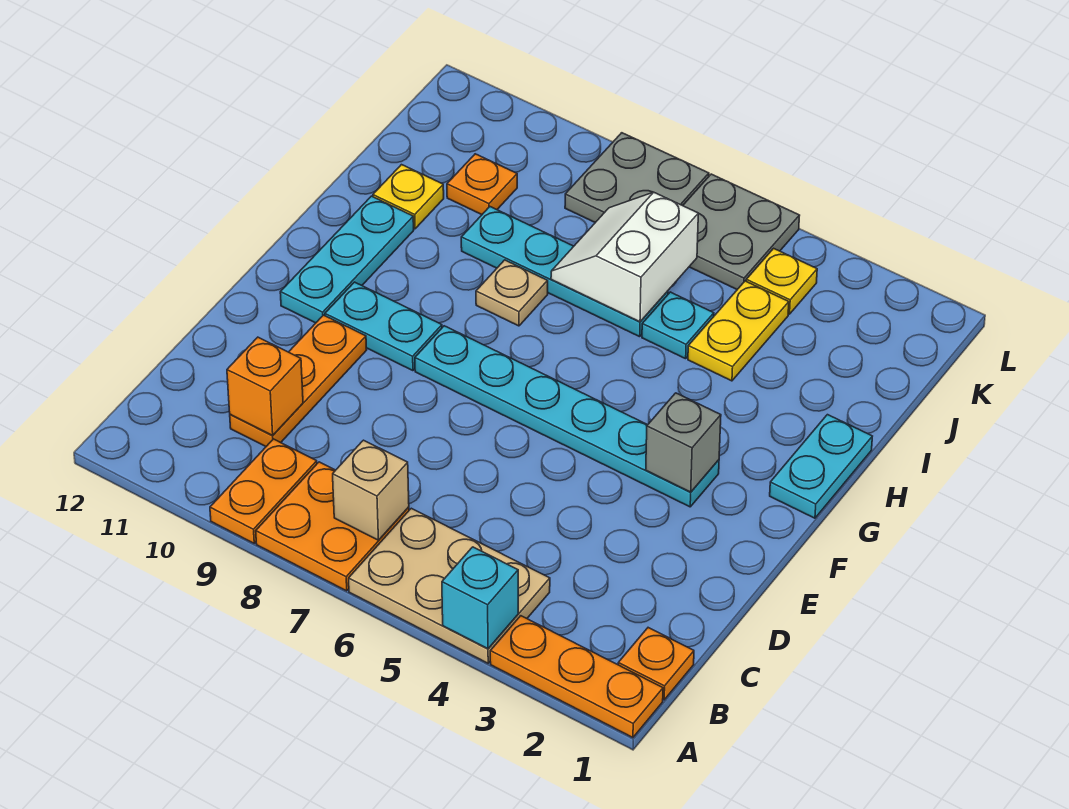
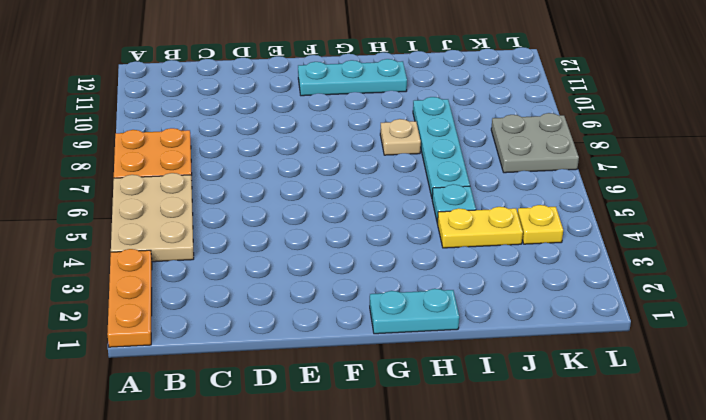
none -> orange 1x2 plate [210,439,317,543]
none -> orange 1x1 plate [618,628,694,700]
none -> orange 1x3 plate [230,315,367,446]

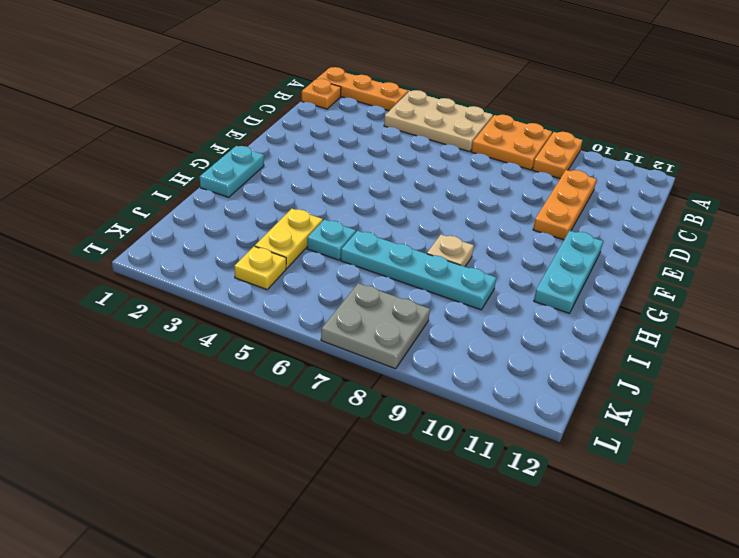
none -> cyan 1x6 plate [415,326,719,507]
none -> cyan 1x2 plate [325,282,442,371]
none -> yellow 1x1 plate [373,165,444,229]

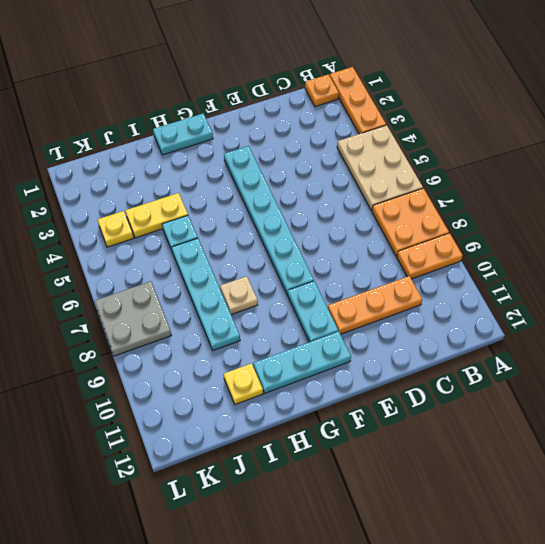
none -> orange 1x1 plate [447,154,517,215]
none -> grey 2x2 plate [683,174,800,289]
none -> cyan 1x1 brick [442,547,518,649]

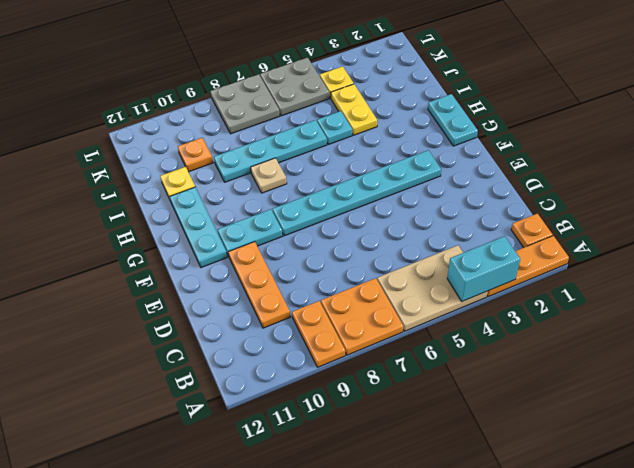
cyan 1x2 brick [447,236,520,301] -> cyan 1x1 brick [442,547,518,649]
none -> tan 1x1 brick [333,440,409,540]
none -> orange 1x1 brick [227,337,303,435]
none -> grey 1x1 brick [646,393,721,492]

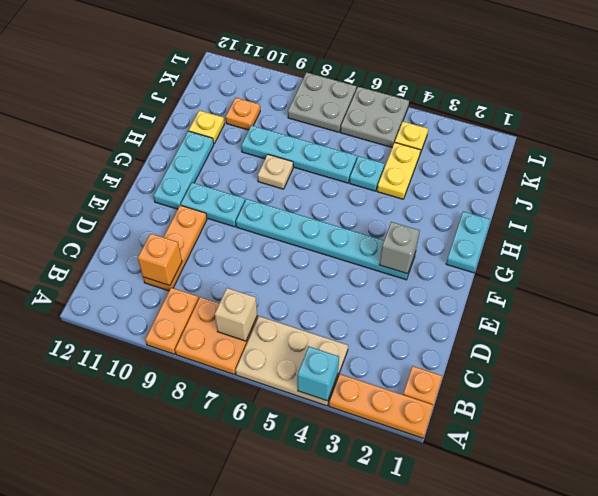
none -> white 2x2 slope [551,192,698,322]

